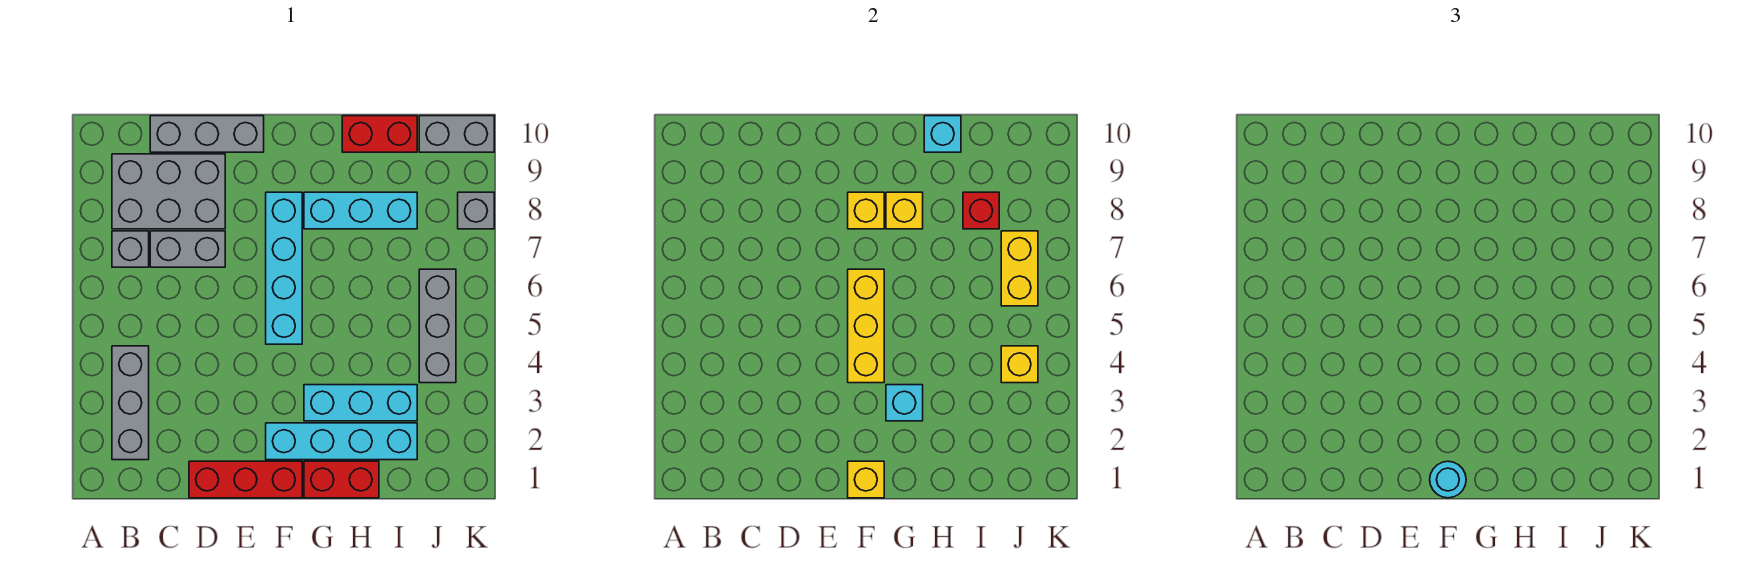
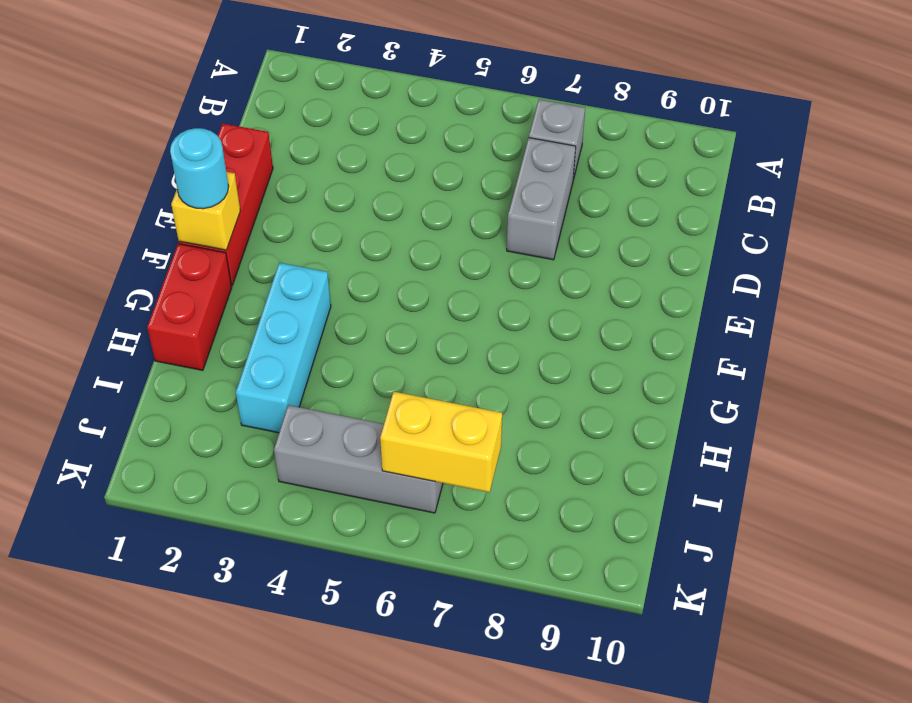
none -> grey 1x3 brick [112,346,149,460]
none -> grey 2x3 brick [112,154,225,229]
none -> grey 1x3 brick [150,116,264,152]

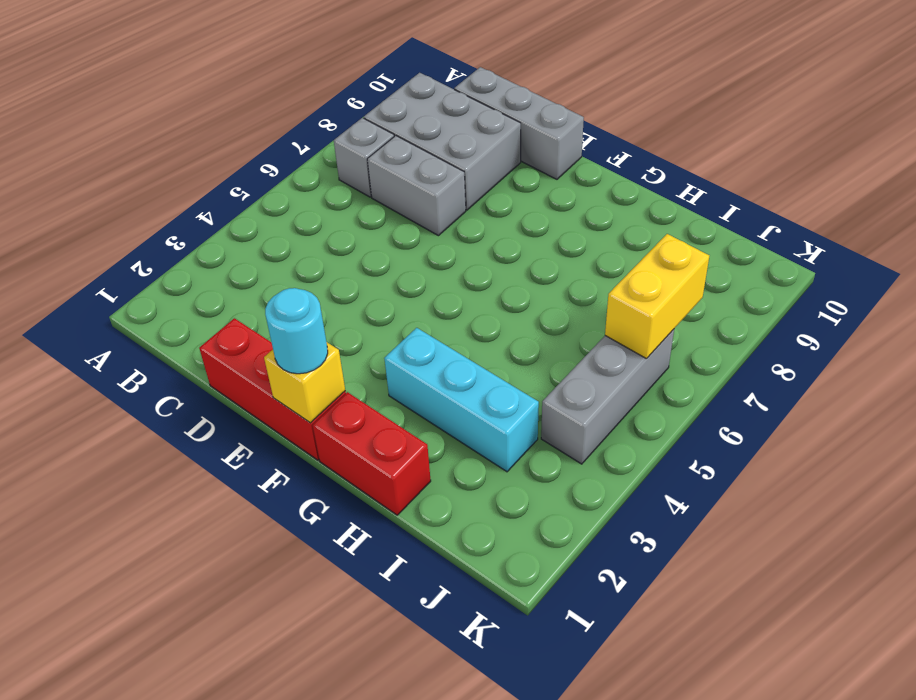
none -> grey 1x3 brick [112,346,149,460]
none -> cyan 1x4 brick [266,423,417,460]
none -> cyan 1x4 brick [266,192,302,344]

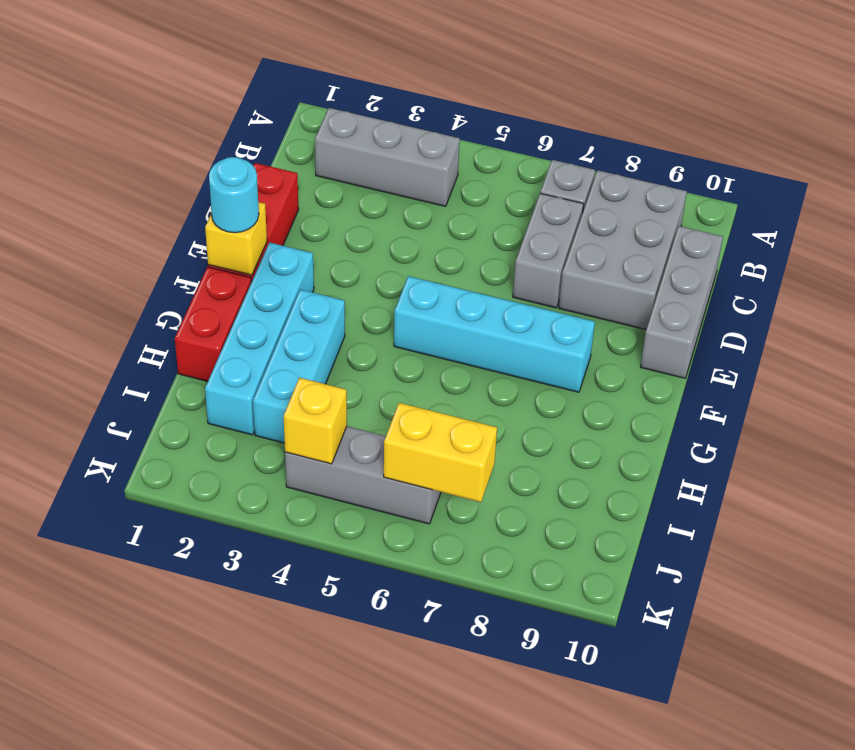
none -> cyan 1x3 brick [304,192,417,229]
none -> red 1x2 brick [342,116,417,152]
none -> grey 1x2 brick [419,116,494,152]

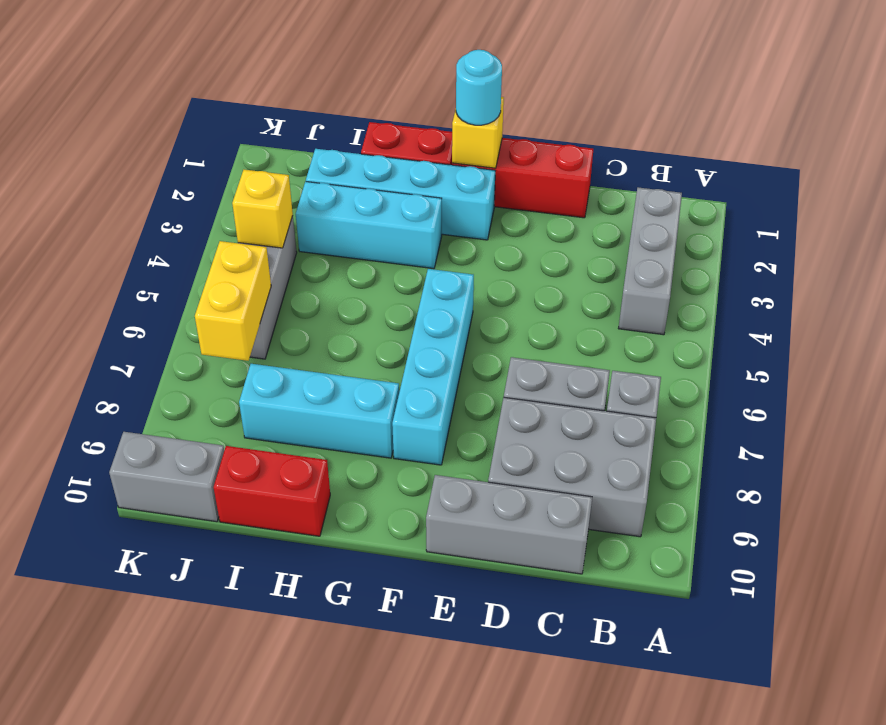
none -> grey 1x1 brick [458,192,494,229]
none -> yellow 1x3 brick [848,269,884,383]
none -> yellow 1x1 brick [848,192,884,229]

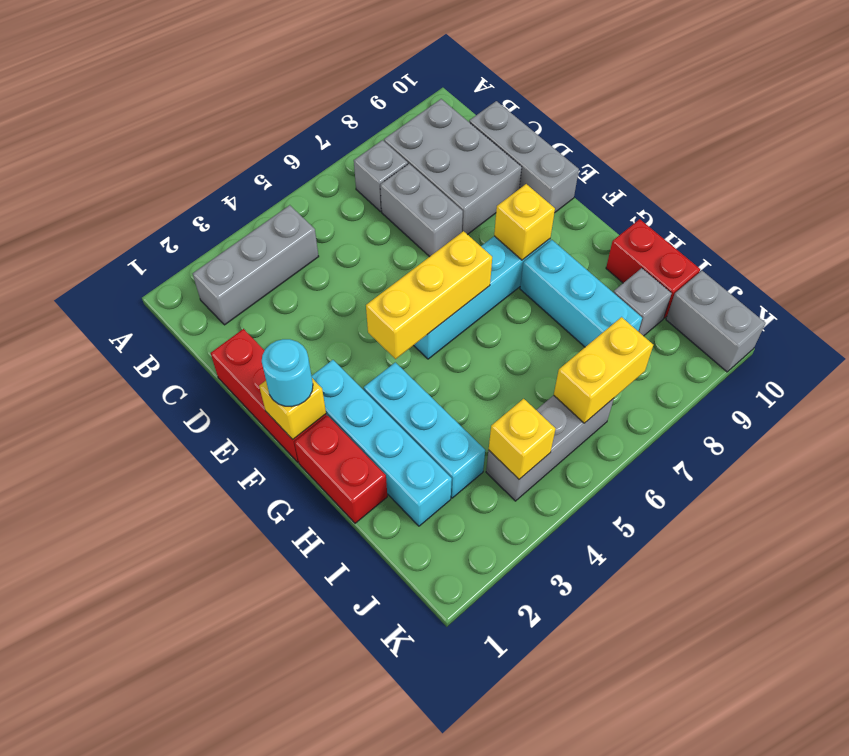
grey 1x1 brick [614,268,672,336] -> grey 1x1 brick moved to [458,192,494,229]
none -> cyan 1x1 brick [886,385,923,421]
none -> yellow 1x1 brick [886,192,923,229]
none -> cyan 1x1 brick [924,116,961,152]

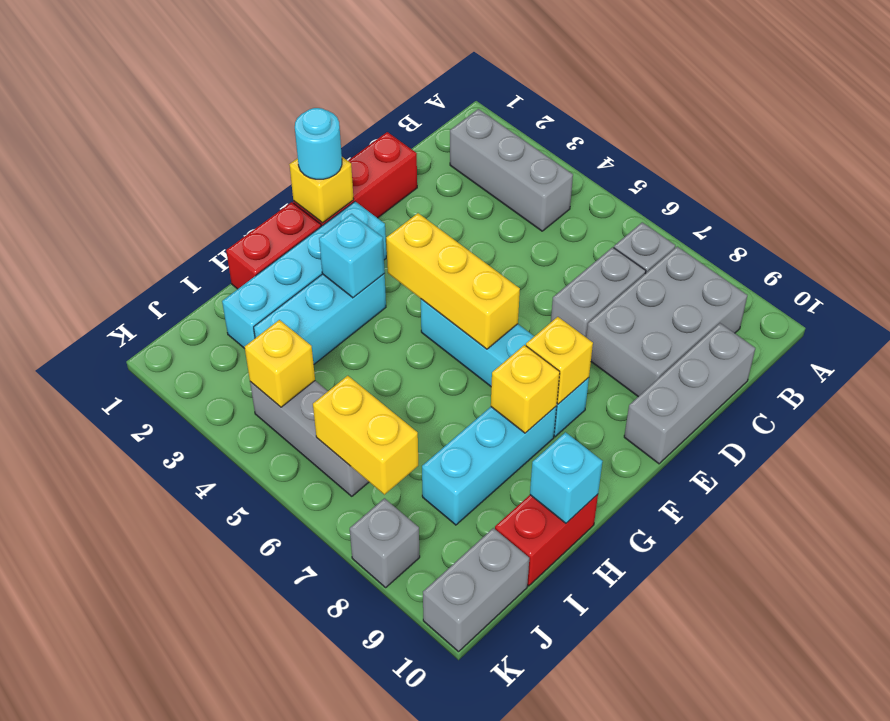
none -> red 1x1 brick [963,192,999,229]

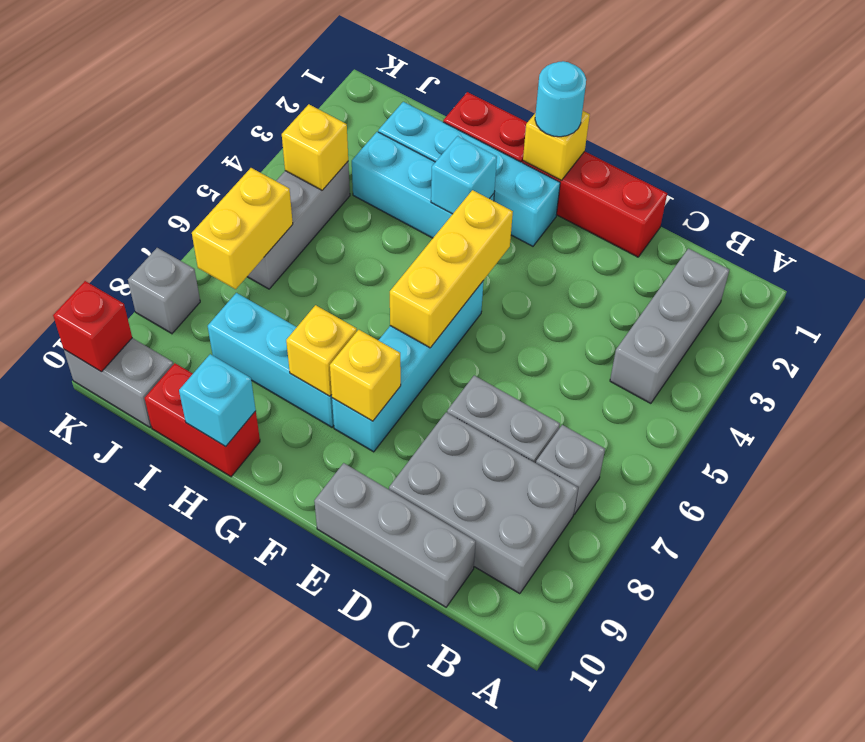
red 1x1 brick [53,281,132,372] -> red 1x1 brick moved to [963,192,999,229]

